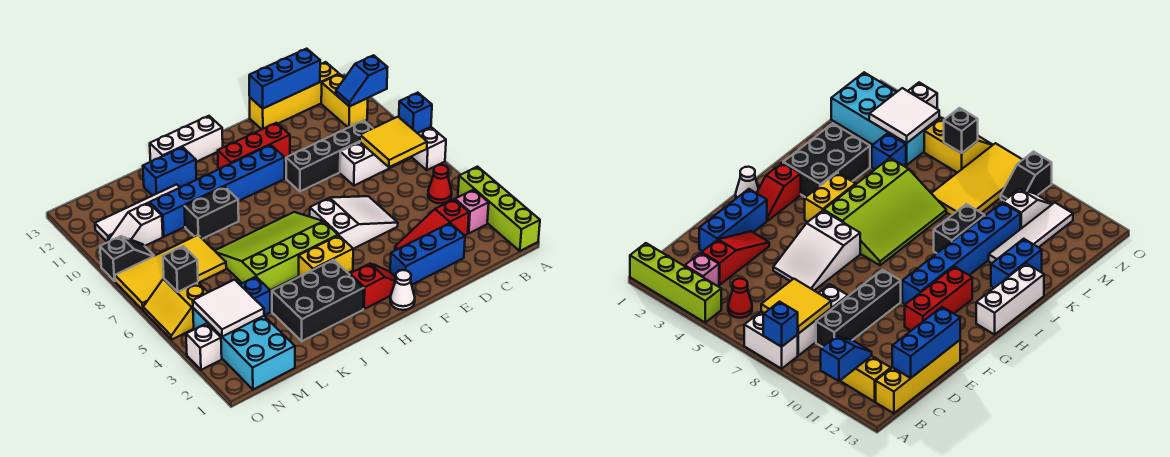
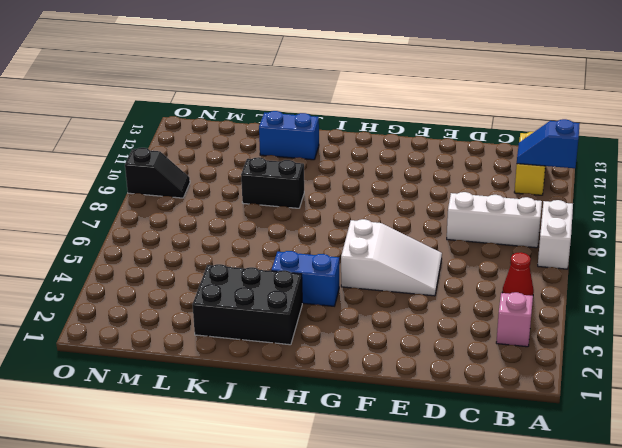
blue 1x2 brick [271,251,339,306] -> yellow 1x2 brick [299,235,353,277]
none -> lime 1x4 brick [458,167,540,251]
none -> yellow 1x4 brick [250,62,339,129]
none -> red 1x3 slope [395,200,469,250]
none -> black 1x4 brick [286,121,373,191]

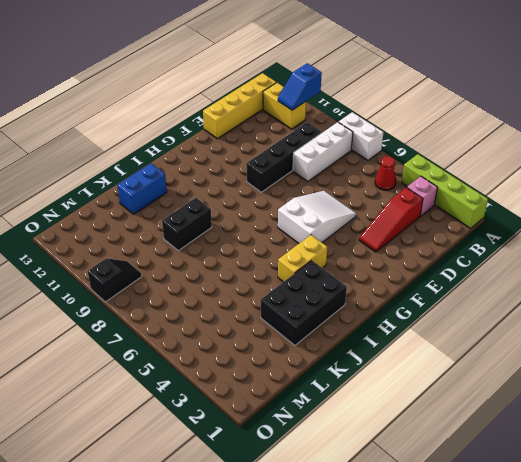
none -> blue 1x3 brick [390,223,465,284]
none -> red 1x3 brick [218,123,290,169]
none -> white 1x1 cone [390,270,415,310]
none -> red 1x2 slope [350,264,396,309]

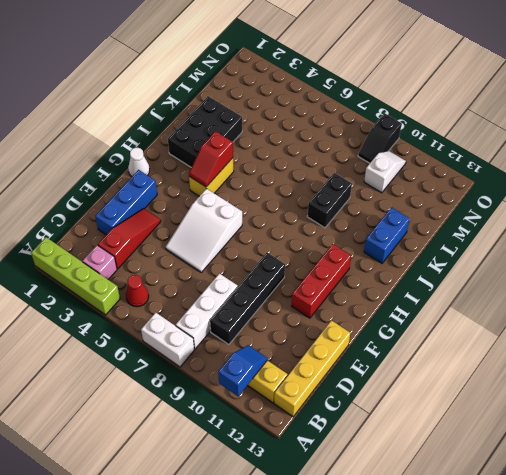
red 1x2 slope [189,131,233,187] -> red 1x2 slope moved to [350,264,396,309]
none -> blue 1x6 brick [150,145,285,237]
none -> lime 3x4 slope [215,212,338,290]
none -> white 1x3 brick [150,116,223,162]
none -> white 1x4 tile [95,185,180,242]

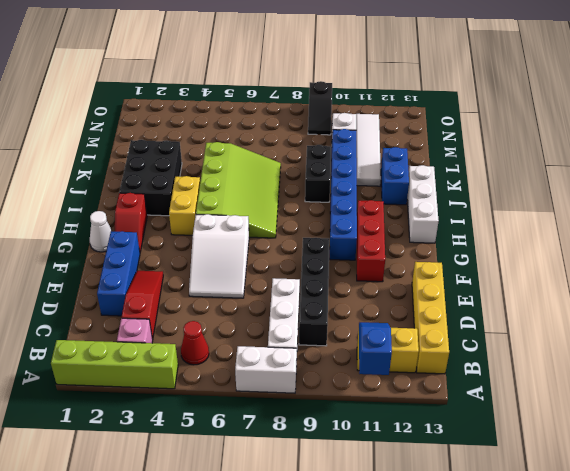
none -> blue 1x1 brick [240,277,270,315]
none -> yellow 2x4 tile [115,235,226,310]
none -> cyan 2x4 brick [193,308,295,390]
none -> yellow 2x2 slope [143,279,208,339]

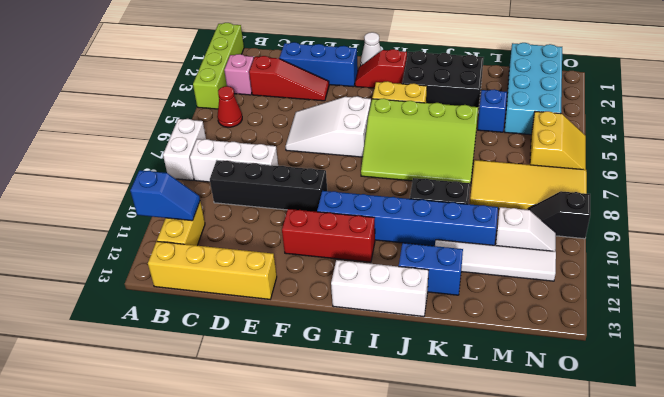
none -> white 1x1 brick [186,323,222,370]
none -> blue 1x1 brick [399,93,432,133]
none -> yellow 2x2 tile [360,117,427,167]
none -> blue 1x3 brick [249,49,320,108]

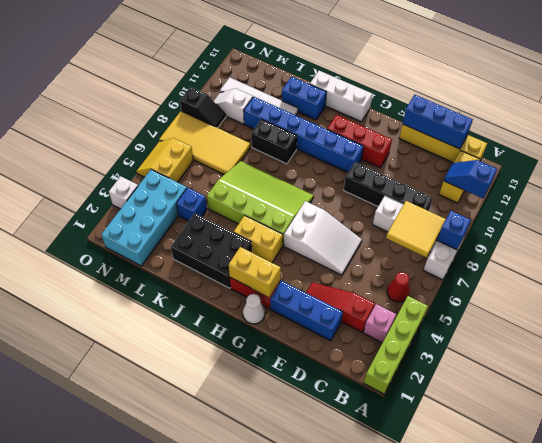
yellow 1x2 brick [229,247,281,297] -> none
none -> white 2x2 tile [193,280,264,337]
none -> black 1x1 brick [163,246,198,292]

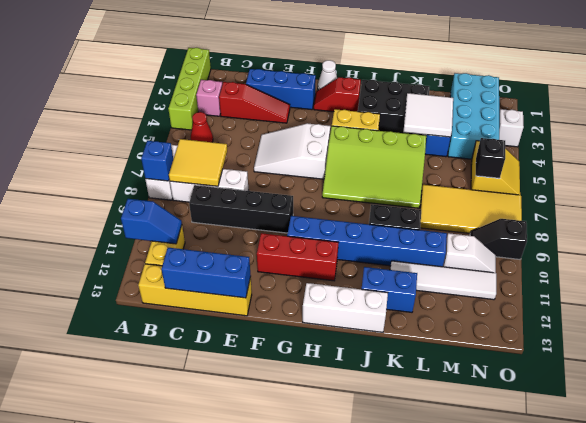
white 2x2 tile [403,93,453,137] -> white 2x2 tile moved to [193,280,264,337]

